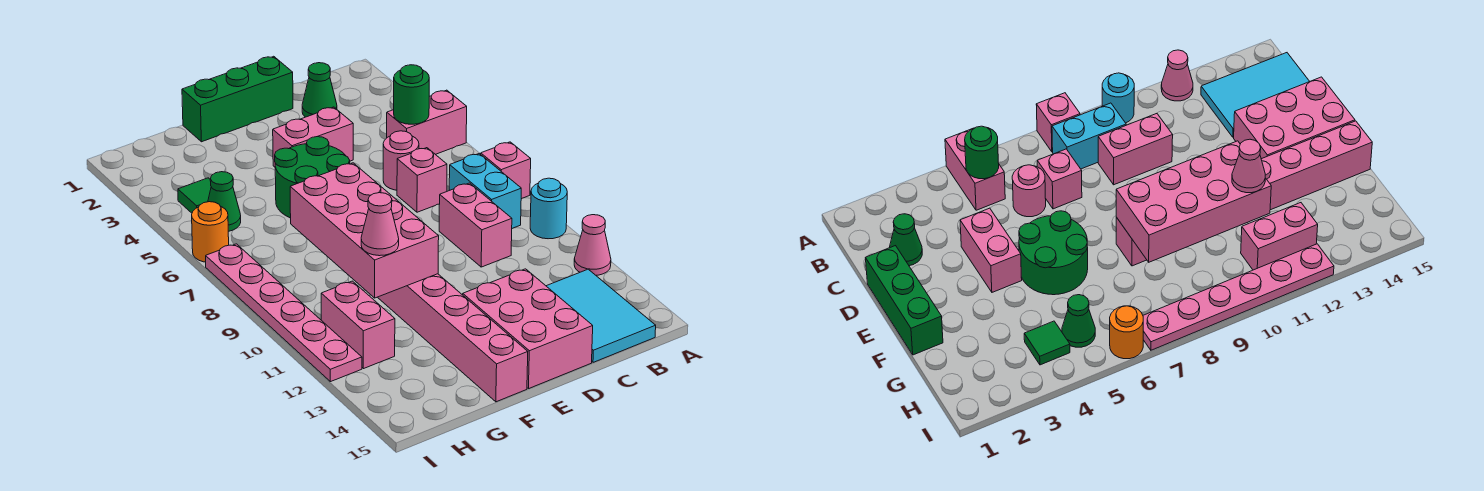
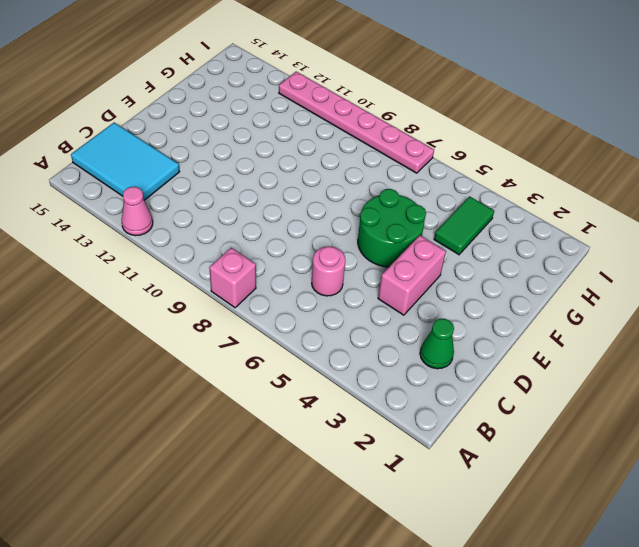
green 1x2 tile [434,196,494,255] -> green 1x1 tile [178,178,211,213]
none -> pink 1x2 brick [387,90,467,154]
none -> cyan 1x1 round brick [530,178,567,239]
none -> cyan 1x2 brick [449,154,521,228]

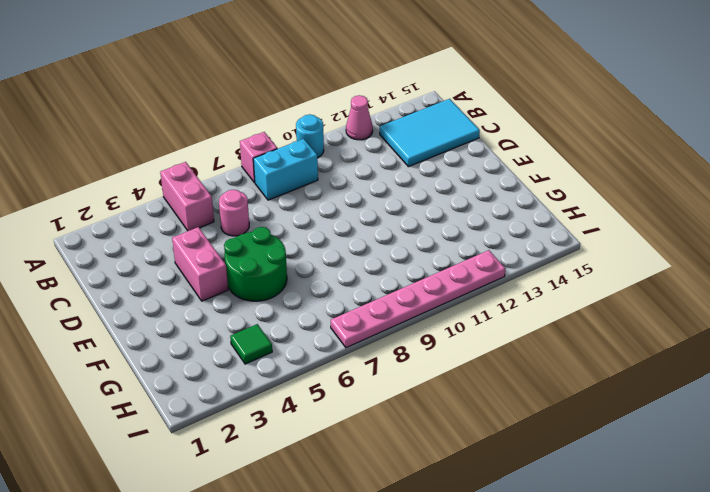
none -> green 1x1 cone [302,63,337,117]
none -> pink 1x1 brick [397,148,447,212]
none -> pink 1x2 brick [439,183,512,267]

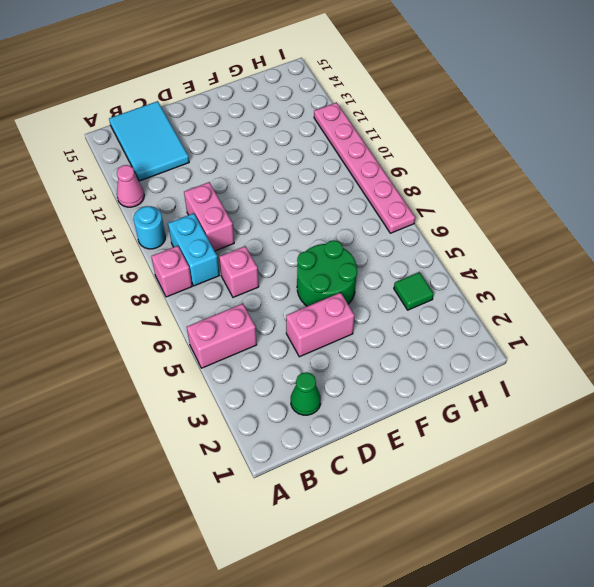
none -> pink 1x1 round brick [383,131,419,190]
none -> green 1x3 brick [182,56,293,142]
none -> pink 2x3 brick [463,269,593,388]

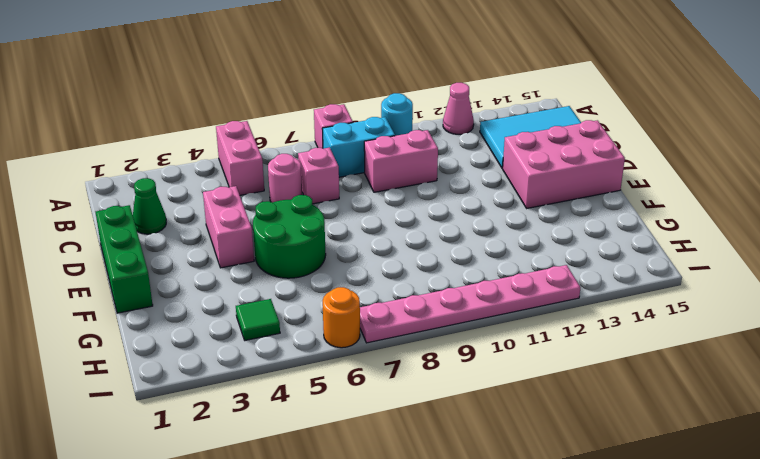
none -> pink 1x8 brick [378,274,528,402]
none -> green 1x1 cone [208,172,241,231]
none -> pink 1x2 brick [321,281,395,369]

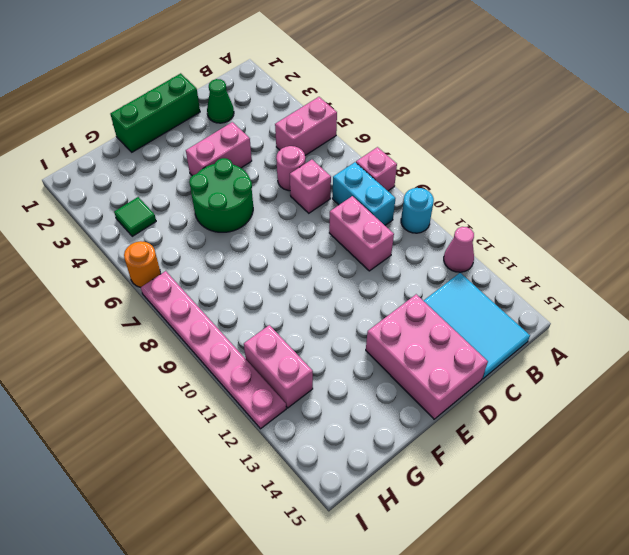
none -> pink 1x8 brick [378,274,528,402]
none -> green 1x1 cone [208,172,241,231]
none -> green 1x1 round brick [394,65,429,124]

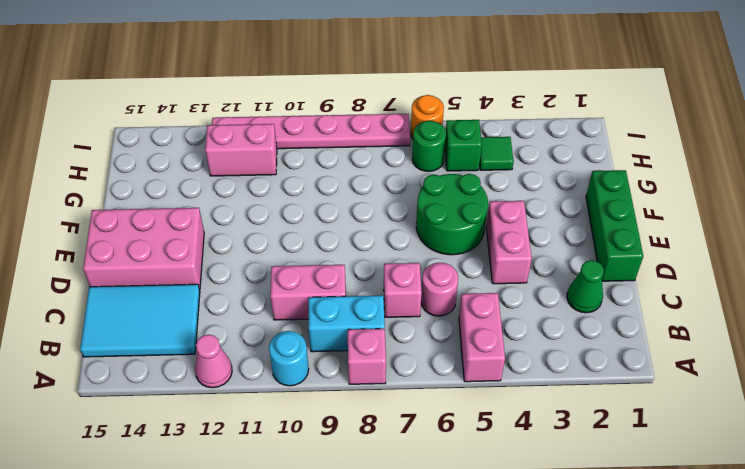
green 1x1 brick [445,120,482,171] -> green 1x1 cone [208,172,241,231]
green 1x1 round brick [412,121,446,171] -> green 1x1 round brick moved to [394,65,429,124]
none -> pink 1x8 brick [378,274,528,402]
none -> pink 2x4 brick [290,163,439,298]
none -> pink 1x1 cone [361,193,399,256]

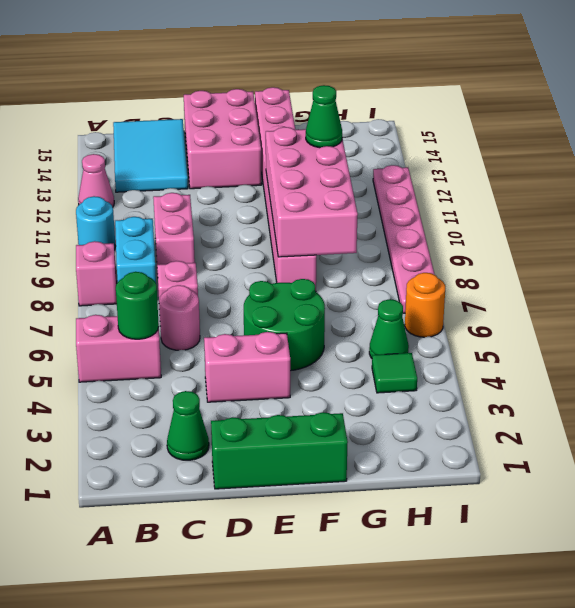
green 1x1 cone [306,85,342,148] -> pink 1x1 cone [361,193,399,256]
none -> pink 1x2 brick [321,281,395,369]

